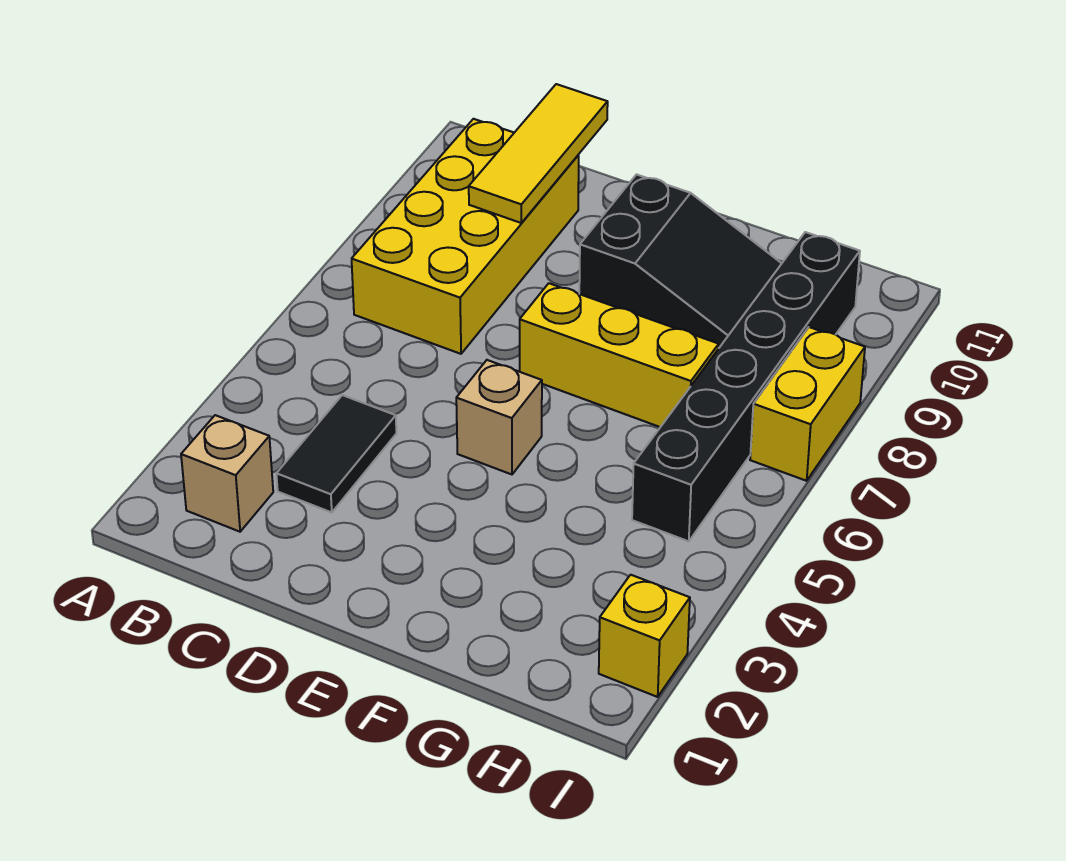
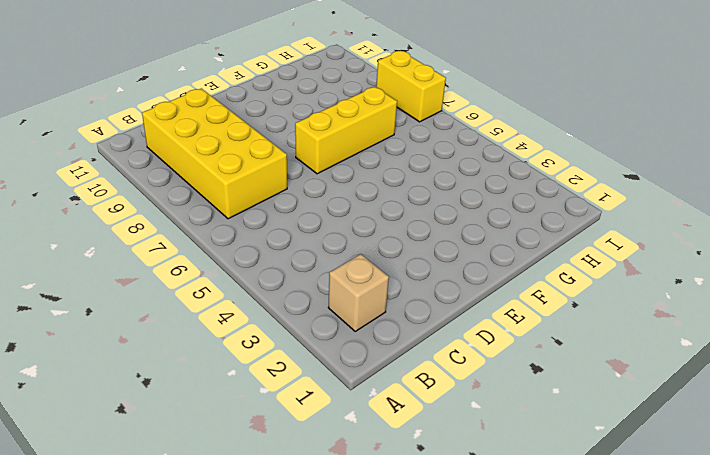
none -> black 1x2 tile [276,395,396,513]
none -> tan 1x1 brick [456,360,542,474]

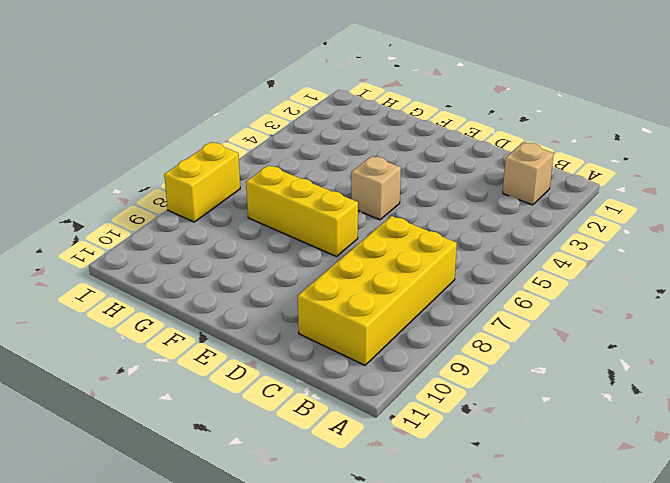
none -> black 1x2 tile [276,395,396,513]
none -> black 2x3 slope [579,174,782,348]

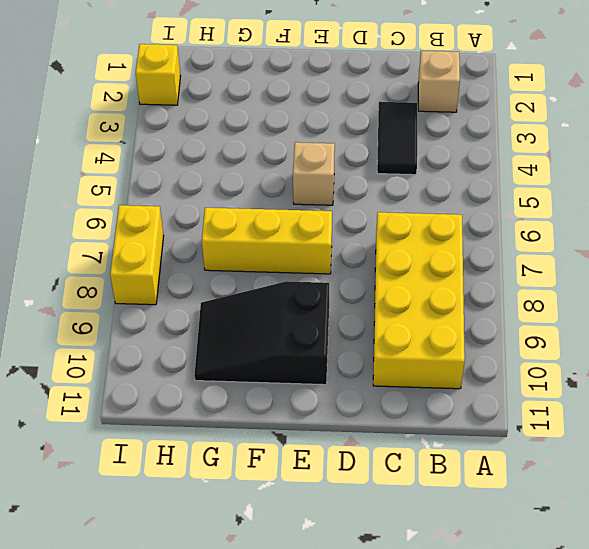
none -> black 1x6 brick [632,232,860,541]
none -> yellow 1x3 tile [469,84,608,223]

